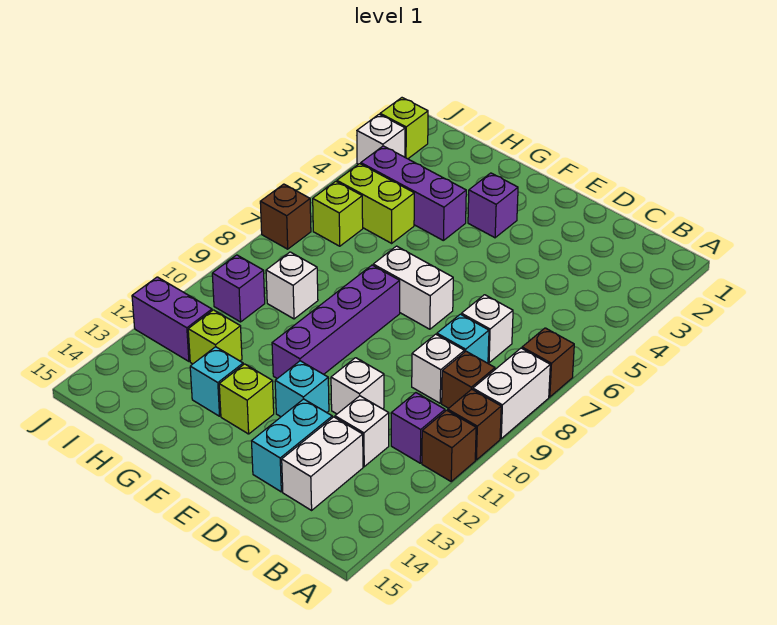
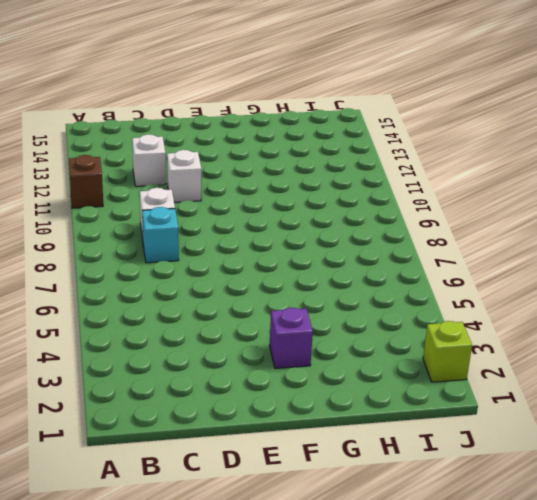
none -> brown 1x1 brick [522,328,574,397]
none -> white 1x2 brick [473,348,550,438]
none -> brown 1x1 brick [448,389,501,460]

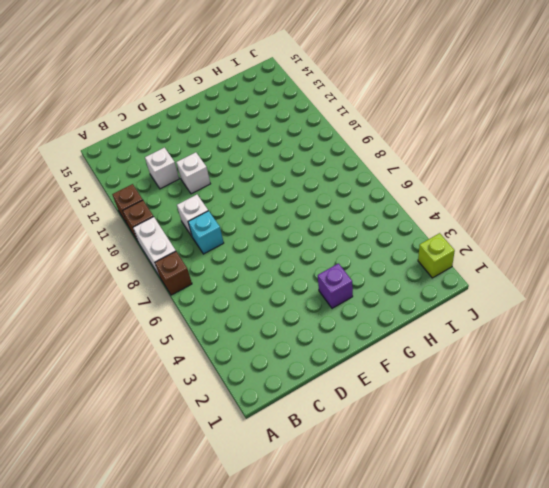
none -> brown 1x1 brick [442,351,495,408]
none -> purple 1x1 brick [391,393,445,463]
none -> white 1x1 brick [461,295,513,363]

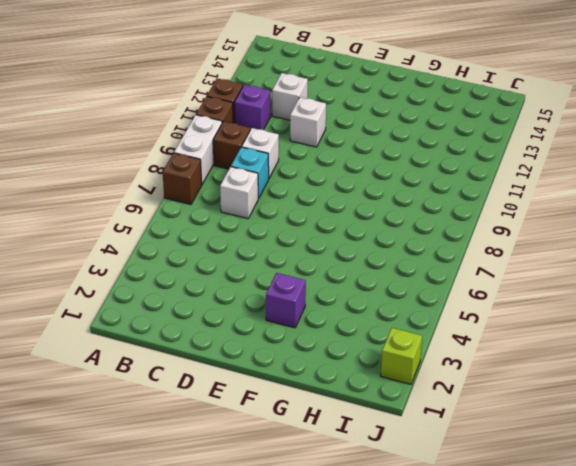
none -> white 1x2 brick [282,417,363,510]
none -> cyan 1x2 brick [252,399,332,492]
none -> white 1x2 brick [373,246,453,329]

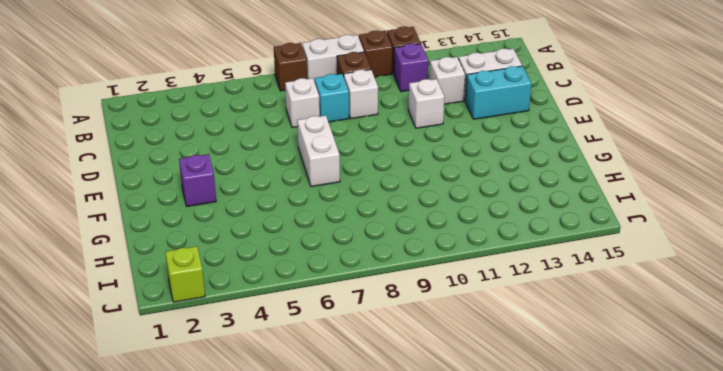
none -> cyan 1x1 brick [275,361,329,417]
none -> purple 1x4 brick [272,265,400,378]
none -> lime 1x1 brick [219,364,274,434]

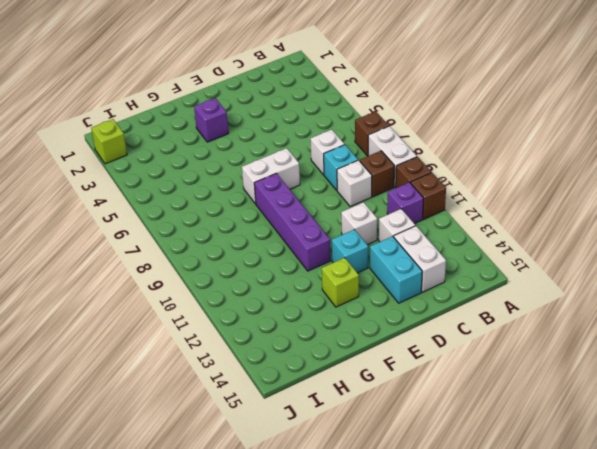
none -> purple 1x3 brick [361,146,466,240]
none -> cyan 1x1 brick [190,347,243,416]
none -> lime 1x2 brick [337,164,414,243]

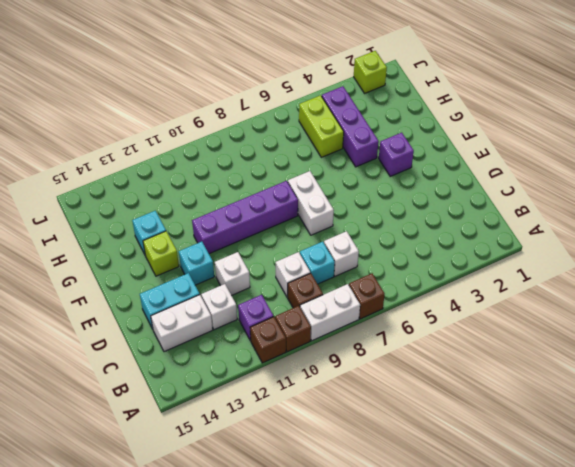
none -> white 1x1 brick [266,252,318,319]
none -> lime 1x1 brick [188,310,242,364]
none -> lime 1x1 brick [313,181,363,246]

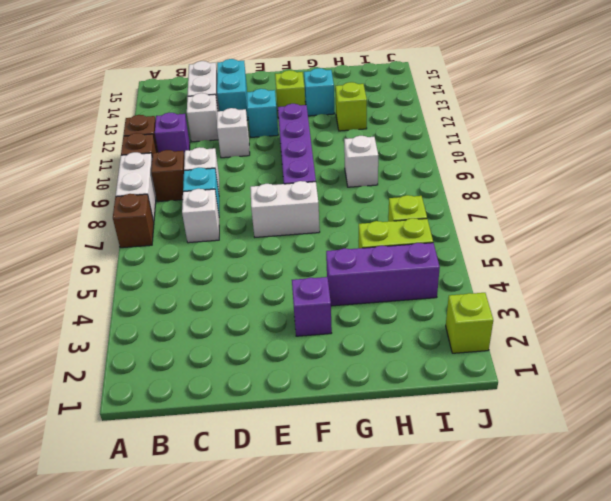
none -> purple 1x1 brick [212,255,265,322]
none -> purple 1x2 brick [132,277,212,361]
none -> white 1x1 brick [357,114,405,164]

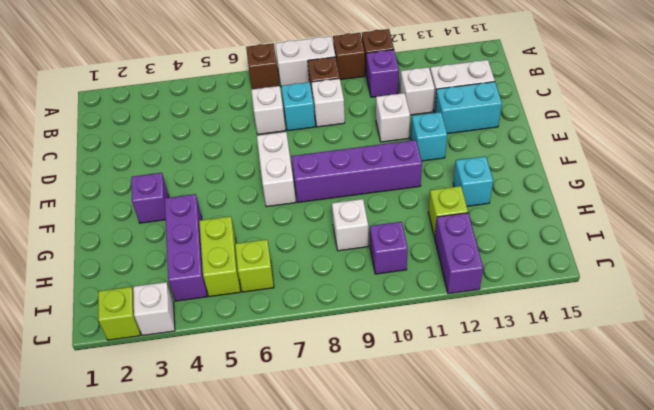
none -> lime 1x1 brick [219,364,274,434]
none -> brown 1x1 brick [260,184,311,249]

